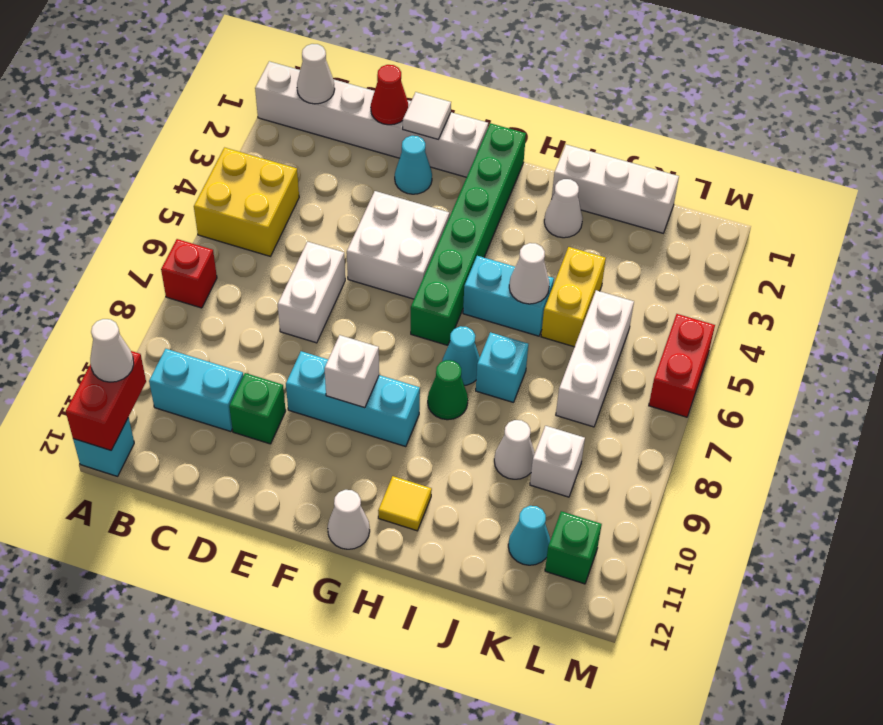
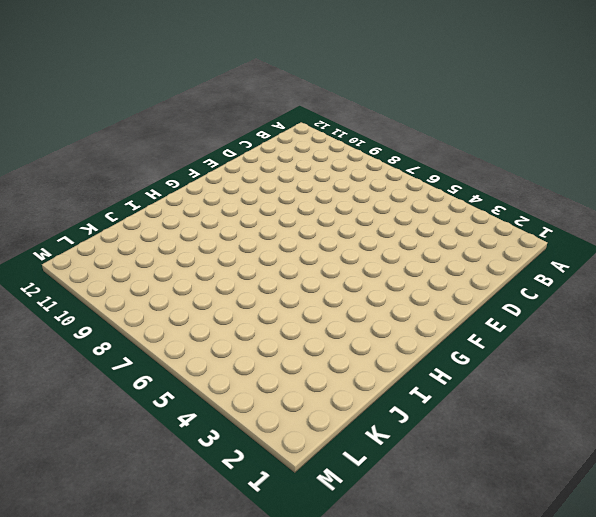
none -> white 1x6 brick [255,61,488,177]
none -> yellow 2x2 brick [194,148,299,256]
none -> red 1x1 brick [161,239,217,308]
none -> cyan 1x1 brick [73,418,134,476]

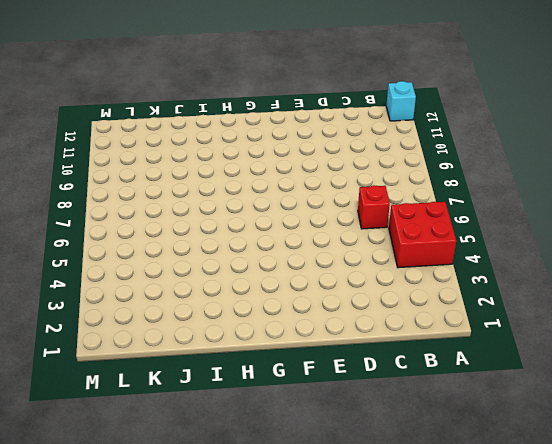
red 2x2 brick [389,202,456,268] -> yellow 2x2 brick [194,148,299,256]
red 1x1 brick [358,186,390,229] -> red 1x1 brick moved to [161,239,217,308]
none -> white 1x6 brick [255,61,488,177]
none -> cyan 1x2 brick [149,349,243,432]
none -> white 1x2 brick [278,242,345,343]
none -> green 1x1 brick [229,373,286,444]

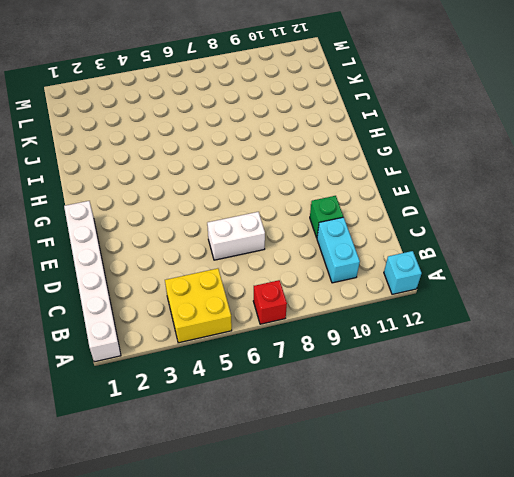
none -> cyan 1x1 cone [395,136,432,194]
none -> white 2x2 brick [347,191,449,299]
none -> cyan 1x3 brick [286,351,420,447]
none -> green 1x6 brick [411,123,526,345]

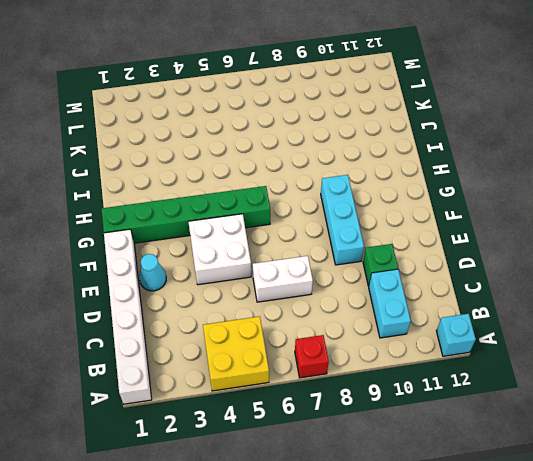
none -> white 1x1 cone [328,490,370,549]
none -> cyan 1x2 brick [463,256,554,336]
none -> cyan 1x1 cone [442,326,480,385]
none -> green 1x1 cone [428,360,468,420]

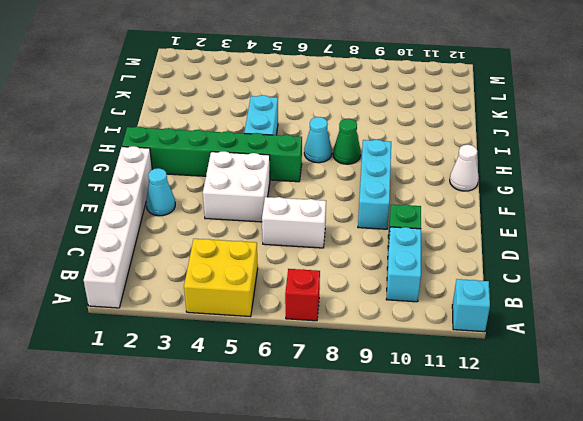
none -> yellow 1x1 tile [378,476,432,531]
none -> white 1x3 brick [552,145,679,233]
none -> white 1x1 cone [544,179,583,238]
none -> cyan 1x1 brick [476,332,528,402]

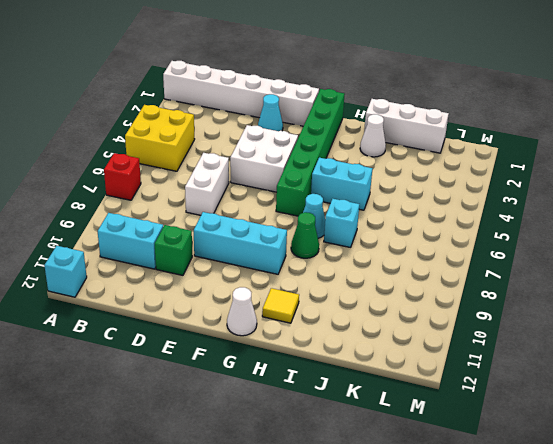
none -> yellow 1x2 brick [541,247,606,347]
none -> white 1x1 cone [494,420,535,479]
none -> white 1x3 brick [556,290,634,427]
none -> white 1x1 brick [530,426,585,497]

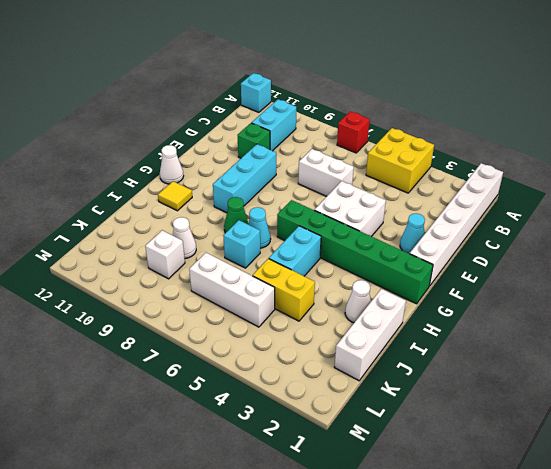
none -> cyan 1x1 cone [508,506,550,565]
none -> green 1x1 brick [545,511,602,584]
none -> red 1x2 brick [649,314,715,417]
none -> red 1x2 brick [66,351,146,450]

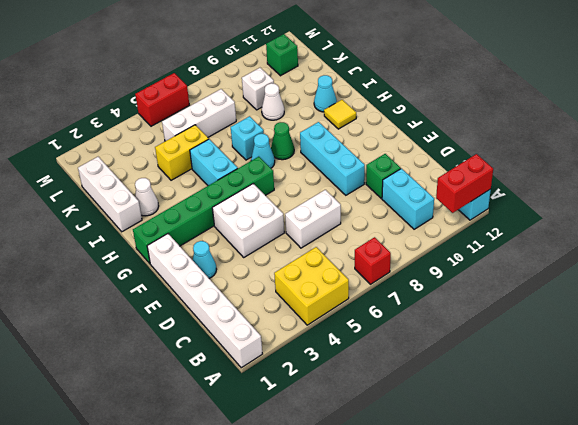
cyan 1x1 cone [314,75,337,112] -> cyan 1x1 cone moved to [508,506,550,565]
none -> white 1x1 cone [328,490,370,549]
none -> white 1x1 cone [297,44,335,104]
none -> red 1x1 cone [371,65,408,125]
none -> white 1x1 tile [403,92,451,139]

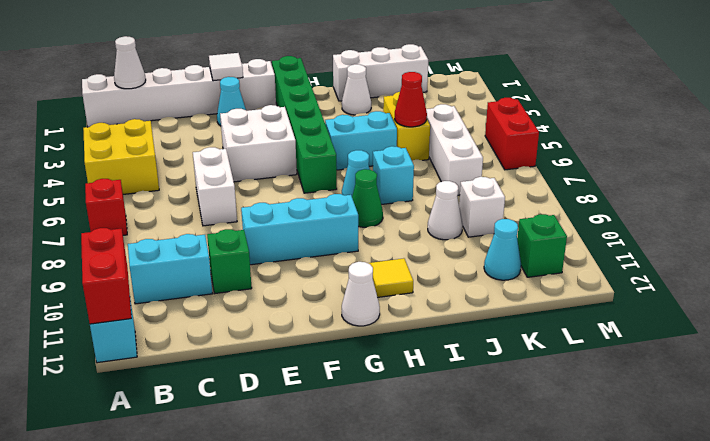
red 1x1 cone [395,72,427,127] -> red 1x1 cone moved to [371,65,408,125]
none -> white 1x1 brick [325,335,379,408]
none -> white 1x1 cone [509,243,550,304]
none -> white 1x1 cone [90,319,134,382]

